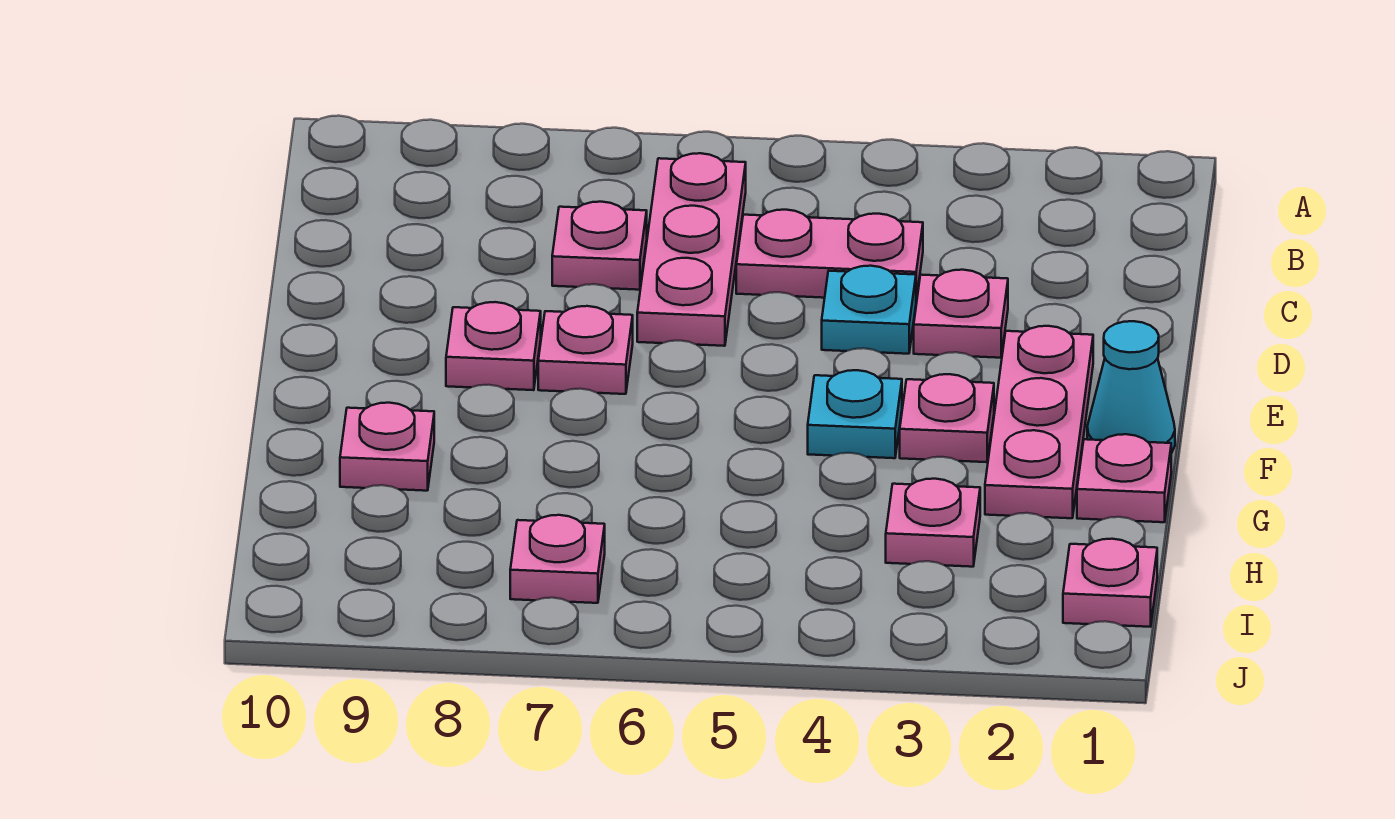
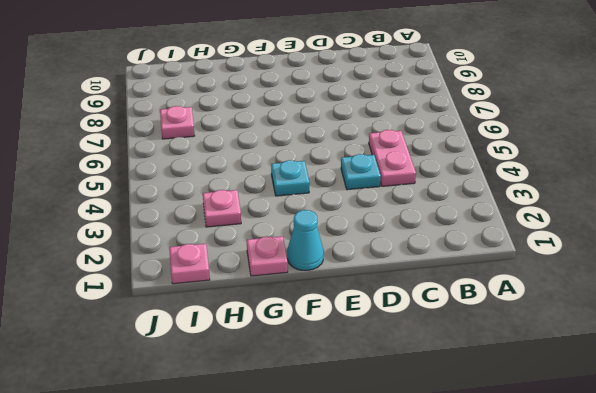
none -> pink 1x3 plate [637,153,746,346]
none -> pink 1x1 plate [552,202,647,290]
none -> pink 1x1 plate [914,270,1008,358]

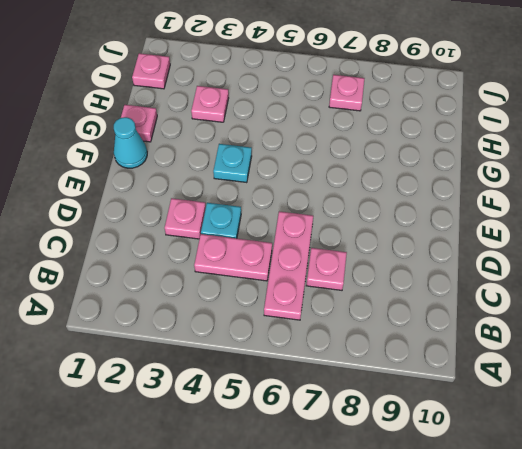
none -> pink 1x3 plate [985,326,1093,518]
none -> pink 1x1 plate [538,306,633,394]
none -> pink 1x1 plate [446,302,541,390]

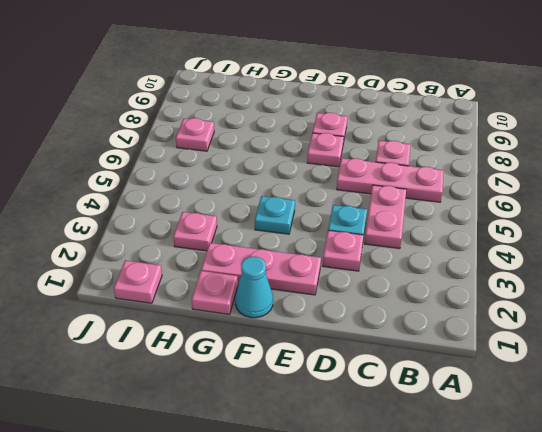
none -> pink 1x1 plate [900,374,994,462]
none -> pink 1x1 plate [340,403,434,491]

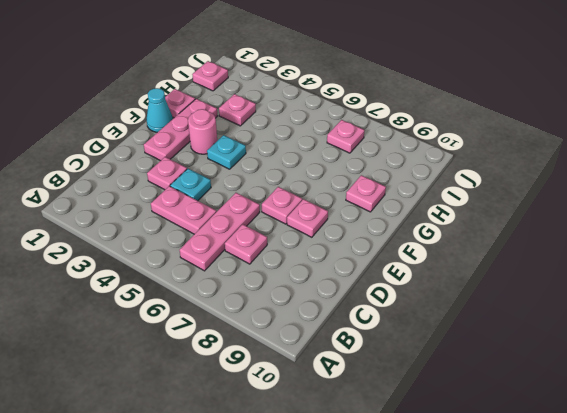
pink 1x1 round brick [188,109,217,154] -> pink 1x1 plate [900,374,994,462]

